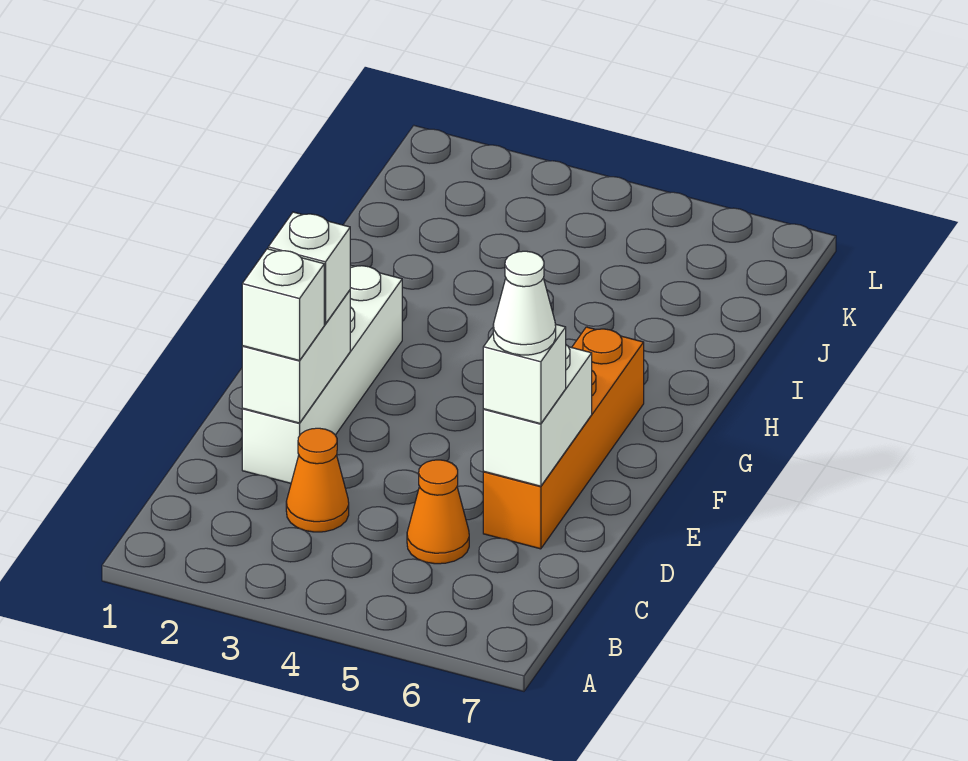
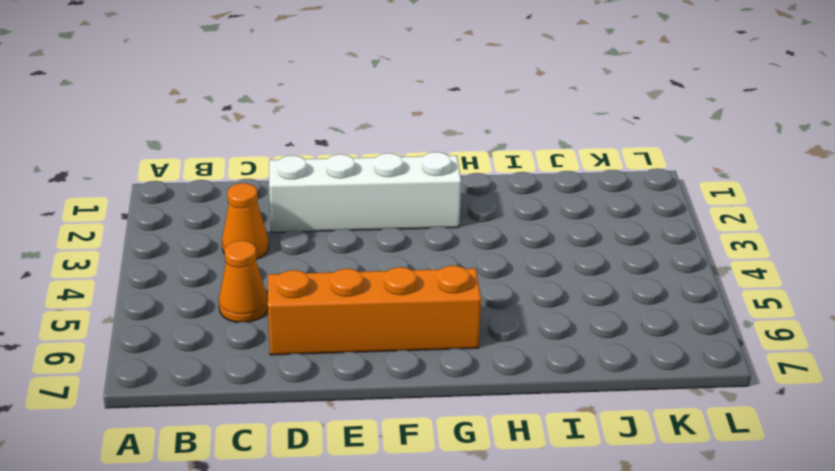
none -> white 1x2 brick [242,290,350,423]
none -> white 1x2 brick [483,345,592,486]

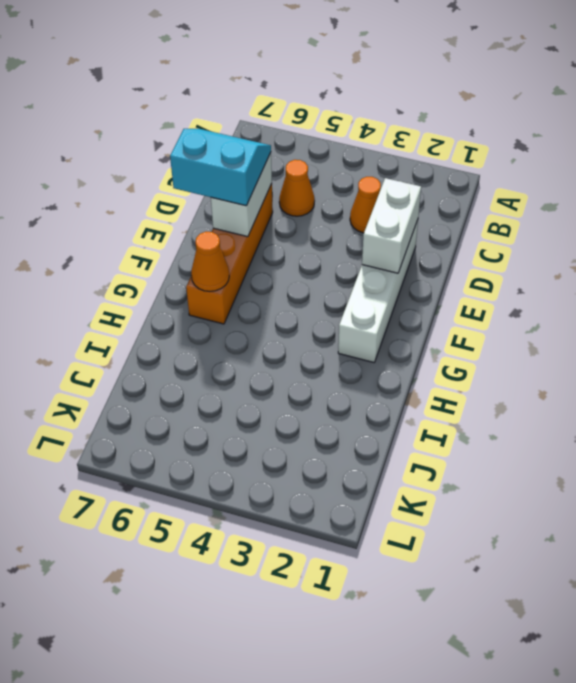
cyan 2x2 slope [170,129,271,206] -> white 1x1 brick [483,324,566,424]
orange 1x1 cone [191,232,229,291] -> none
none -> white 1x1 brick [242,249,324,360]
none -> white 1x1 brick [268,212,350,324]

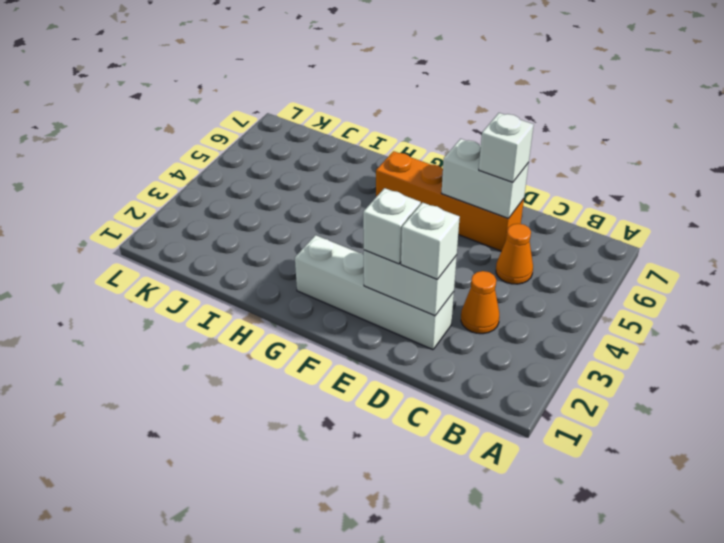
none -> white 1x1 cone [493,251,556,355]

